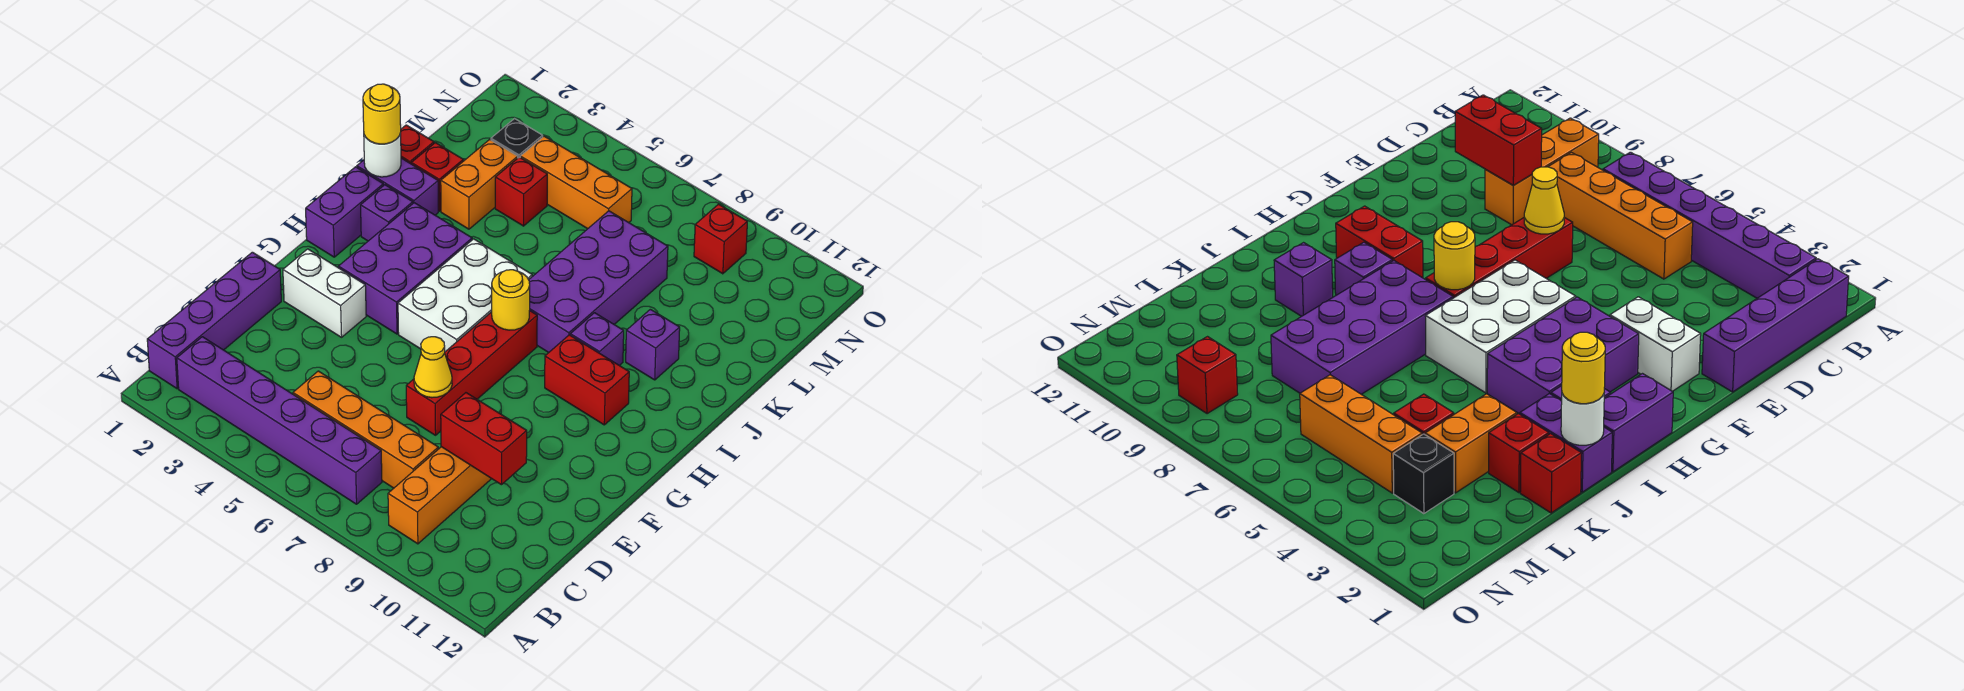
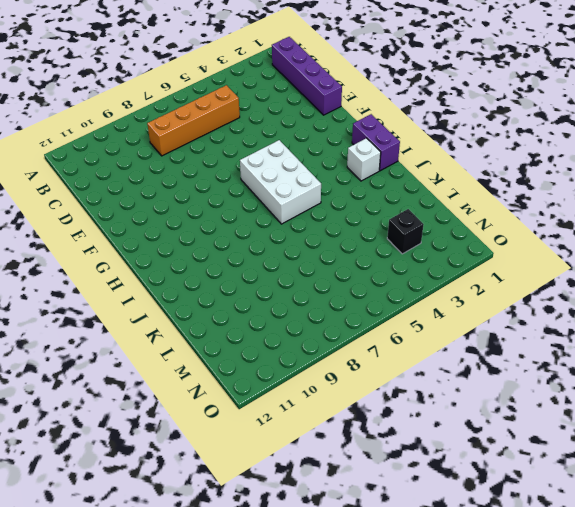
white 1x1 brick [347,138,381,181] -> purple 1x1 brick [361,185,413,241]
none -> purple 1x6 brick [177,337,382,504]
none -> orange 1x3 brick [388,447,492,544]
none -> red 1x4 brick [406,311,537,435]

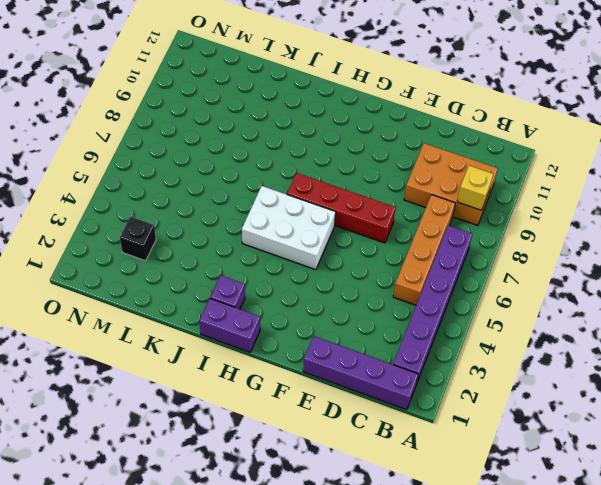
orange 2x3 brick [404,143,498,226] -> orange 1x3 brick [388,447,492,544]
yellow 1x1 brick [457,166,493,210] -> none
none -> white 1x2 brick [283,249,366,337]
none -> purple 2x3 brick [338,203,472,334]
none -> red 1x2 brick [545,335,629,425]

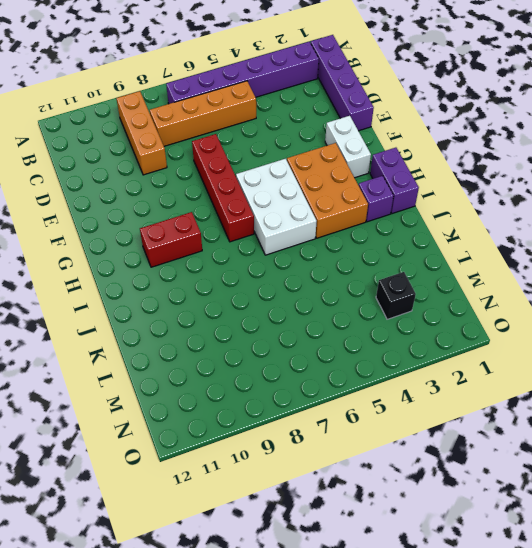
white 1x2 brick [325,116,371,178] -> white 1x2 brick turned to [283,249,366,337]
orange 2x3 brick [287,143,368,238] -> purple 2x3 brick [338,203,472,334]
none -> purple 2x4 brick [529,211,668,352]
none -> purple 1x1 brick [570,313,624,365]
none -> purple 1x2 brick [357,158,438,215]

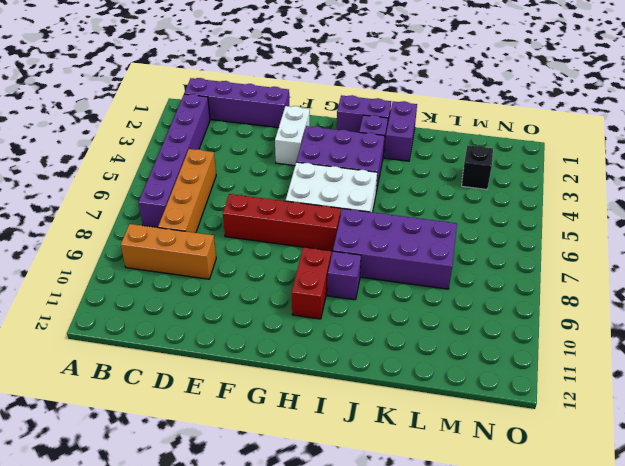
none -> purple 1x1 brick [626,309,680,380]
none -> red 1x1 brick [401,125,434,164]
none -> red 1x1 brick [411,143,463,211]

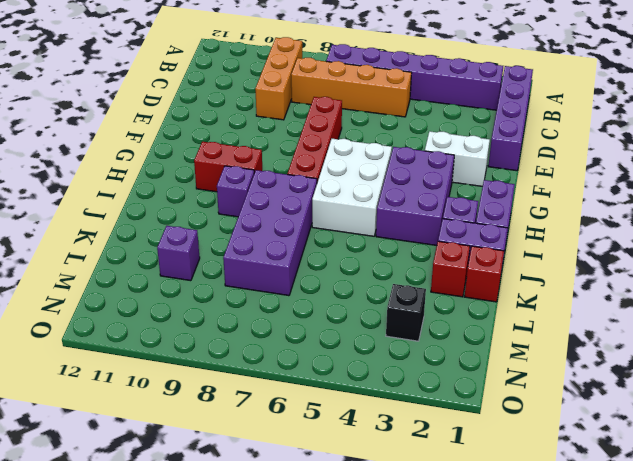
purple 1x1 brick [157,226,200,281] -> purple 1x1 brick moved to [626,309,680,380]
none -> orange 1x2 brick [441,139,518,229]
none -> red 1x1 brick [495,157,547,226]
none -> orange 1x3 brick [520,136,632,229]

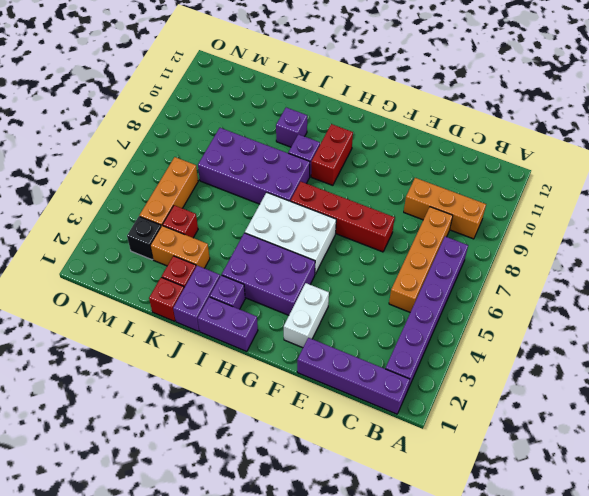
none -> red 1x1 brick [694,204,747,274]
none -> red 1x2 brick [441,393,527,485]
none -> yellow 1x1 cone [414,337,452,398]

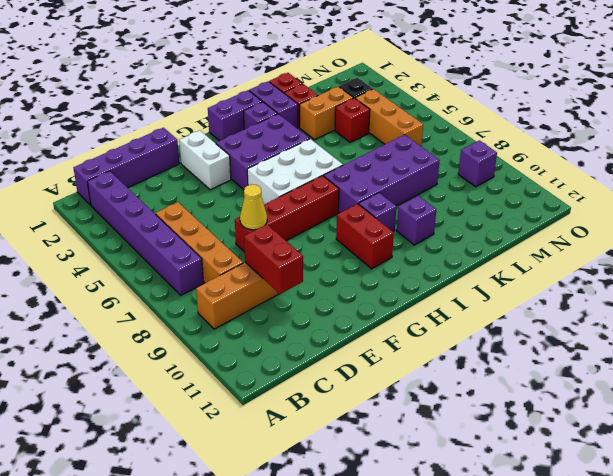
purple 1x1 brick [458,140,497,187] -> red 1x1 brick [694,204,747,274]
none -> yellow 1x1 round brick [492,270,530,330]
none -> white 1x1 round brick [364,133,401,177]
none -> yellow 1x1 round brick [363,84,401,144]

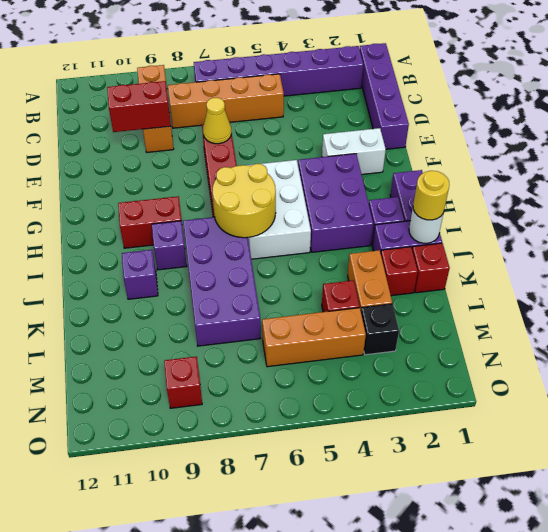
yellow 2x2 round brick [213,164,276,238] -> yellow 1x1 round brick [492,270,530,330]

